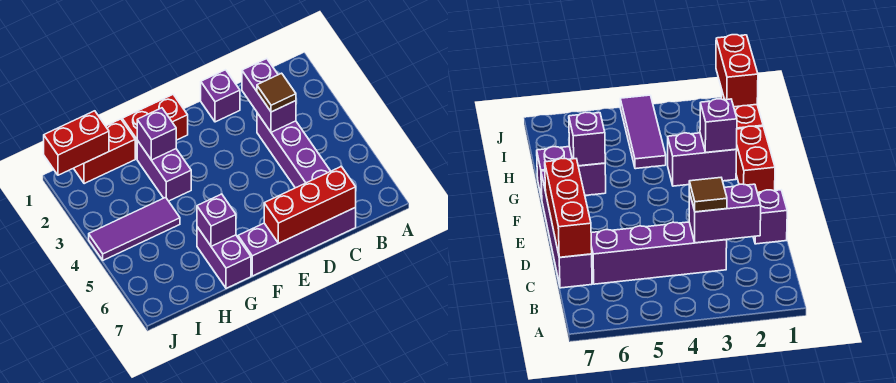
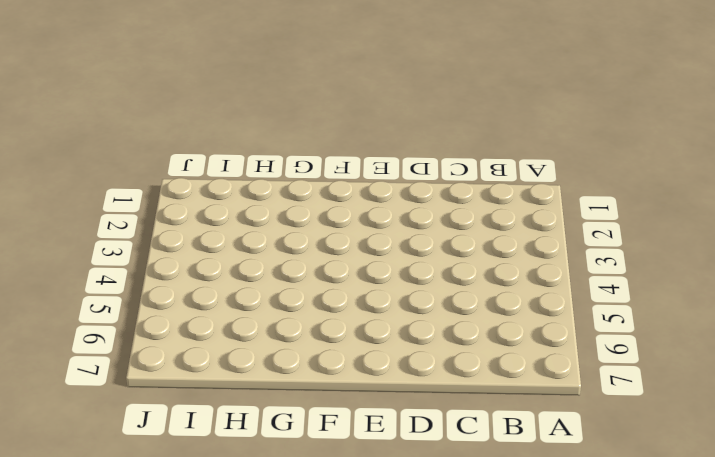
none -> purple 1x4 brick [257,113,331,188]
none -> purple 1x4 brick [238,207,356,276]
none -> purple 1x1 brick [201,70,240,122]

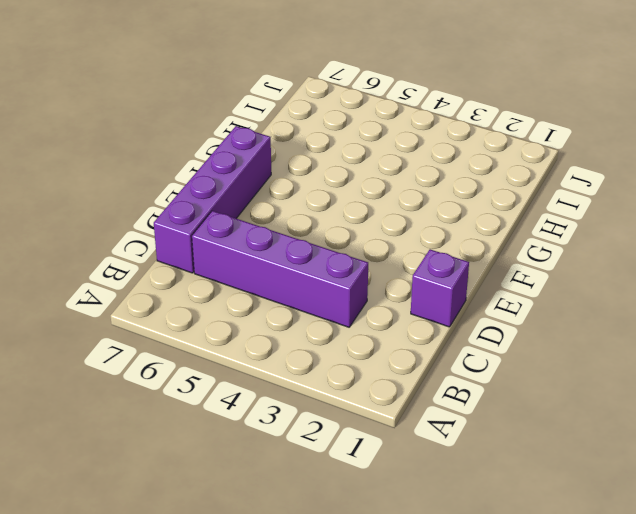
none -> red 1x2 brick [122,95,188,159]
none -> purple 1x2 brick [137,140,191,201]
none -> purple 1x2 brick [197,227,251,288]

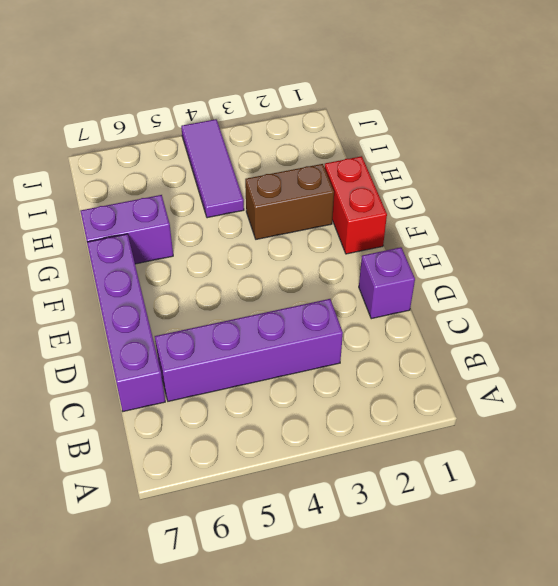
brown 1x2 brick [245,164,334,239] -> purple 1x2 brick [137,140,191,201]
none -> red 1x2 brick [74,119,135,184]
none -> purple 1x2 brick [242,59,296,132]
none -> red 1x3 brick [264,166,356,243]

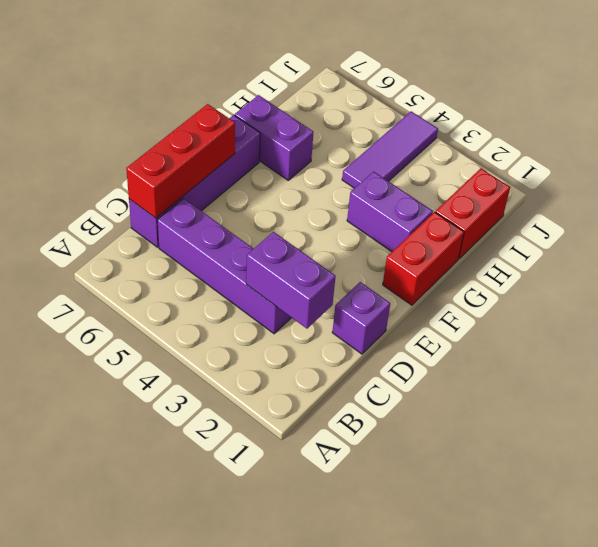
none -> purple 1x1 brick [137,108,176,160]
none -> purple 1x1 brick [197,194,236,246]
none -> red 1x2 brick [44,111,109,175]

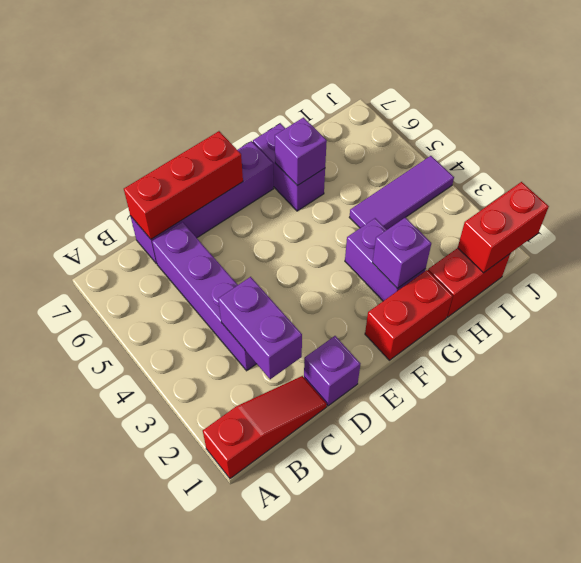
red 1x3 slope [203,376,327,479] -> none
none -> brown 1x1 tile [257,73,296,112]

